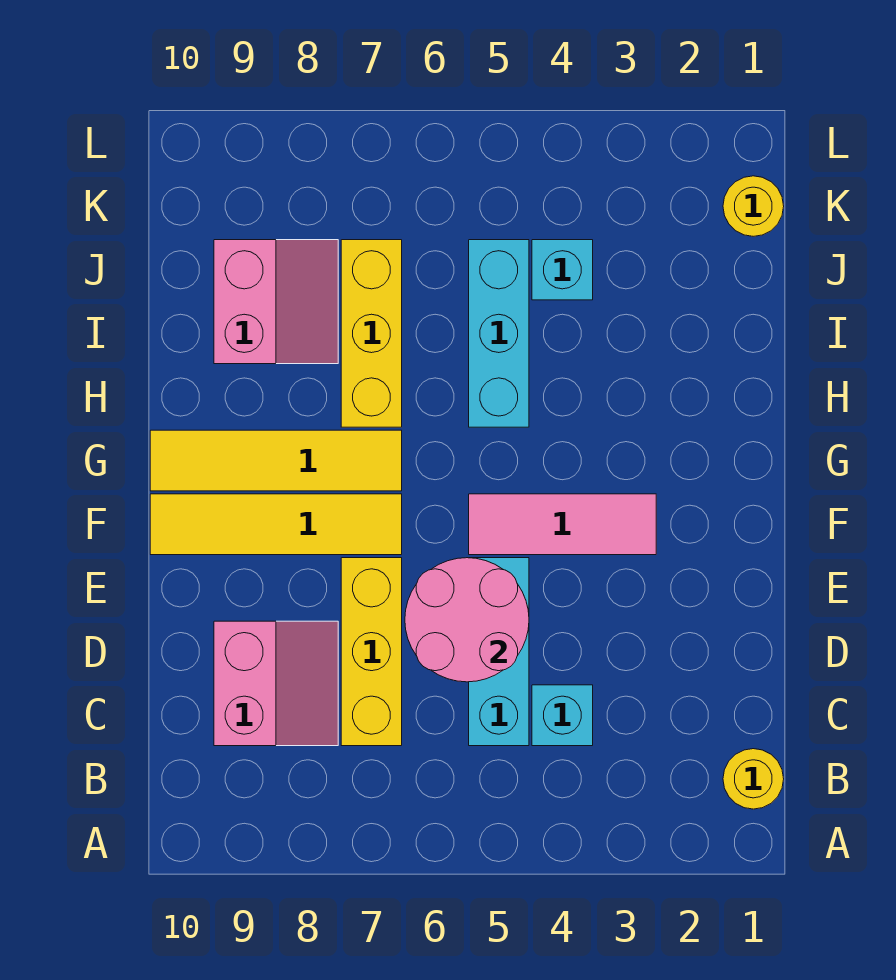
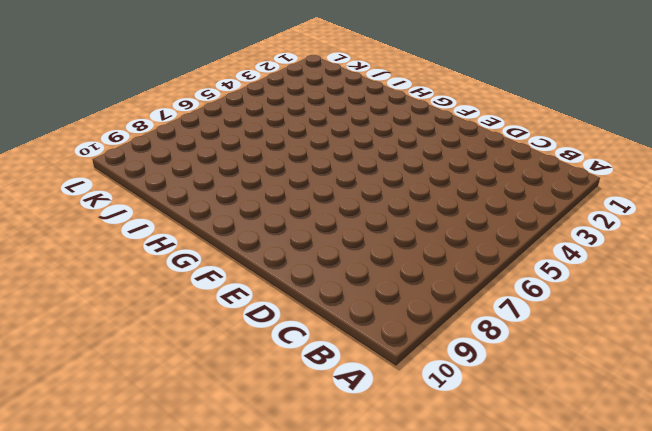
none -> yellow 1x1 round brick [723,749,784,809]
none -> cyan 1x1 brick [532,685,593,746]
none -> cyan 1x3 brick [469,558,529,746]

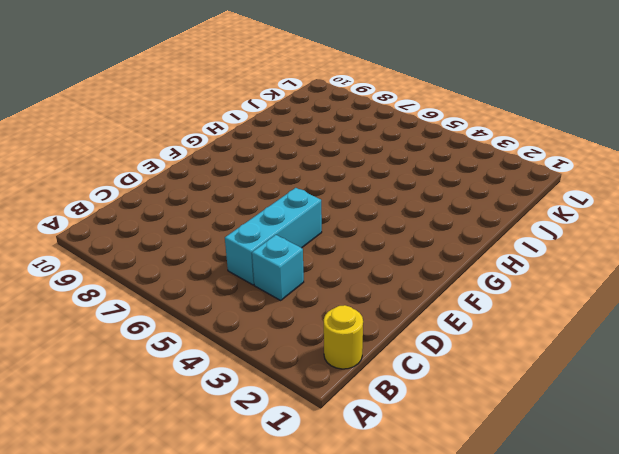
none -> yellow 1x3 brick [341,558,402,746]
none -> pink 2x2 slope [214,621,338,746]
none -> pink 1x3 tile [469,494,656,555]

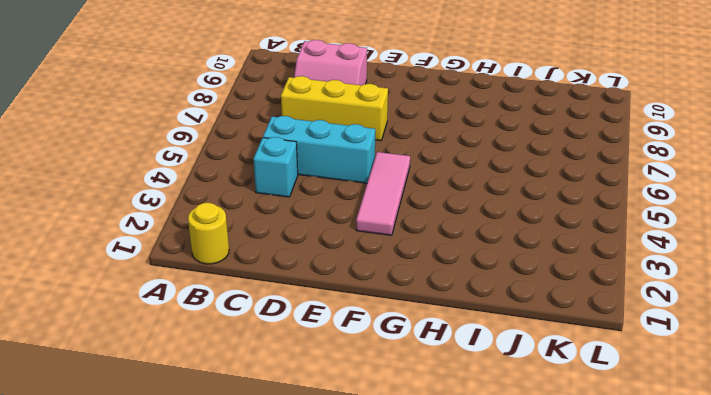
none -> yellow 1x4 tile [150,494,402,555]
none -> yellow 1x4 tile [150,430,402,491]
none -> cyan 1x3 brick [469,240,529,427]

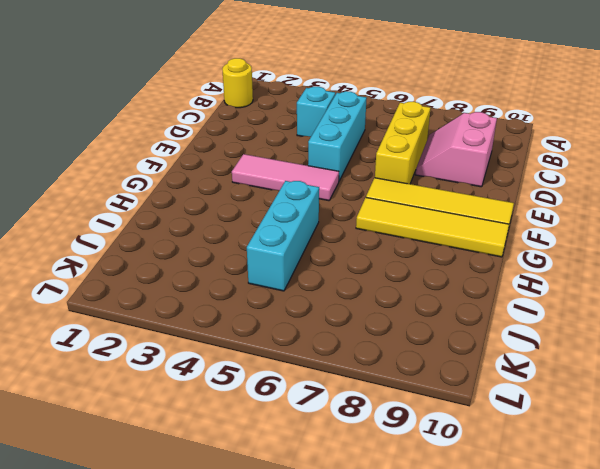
none -> yellow 1x3 brick [341,240,402,427]
none -> pink 2x2 slope [214,240,338,364]
none -> cyan 1x1 brick [532,240,593,300]

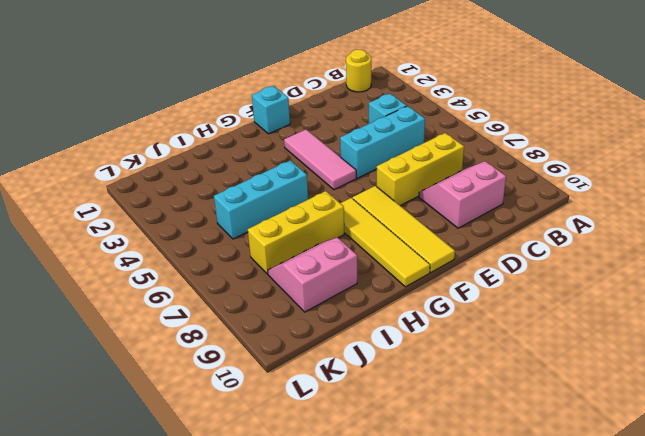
cyan 1x1 brick [252,86,290,134] -> cyan 1x1 brick moved to [532,240,593,300]
none -> yellow 1x1 round brick [723,176,784,236]
none -> pink 2x2 round brick [405,558,529,682]

